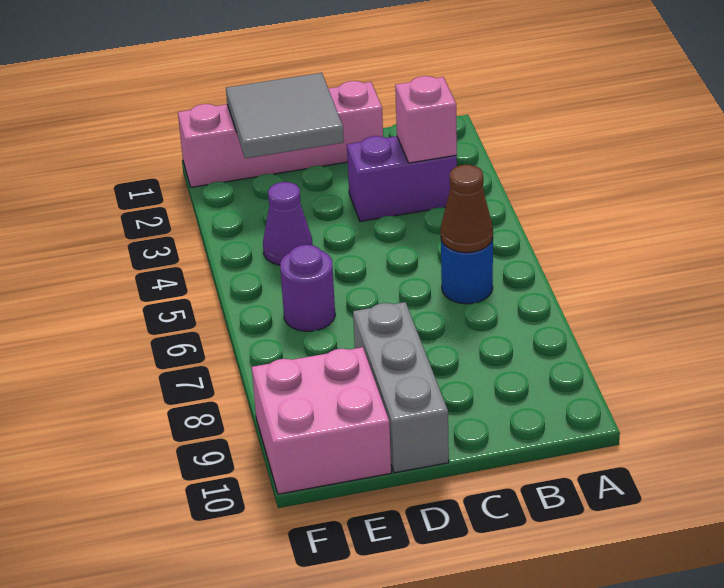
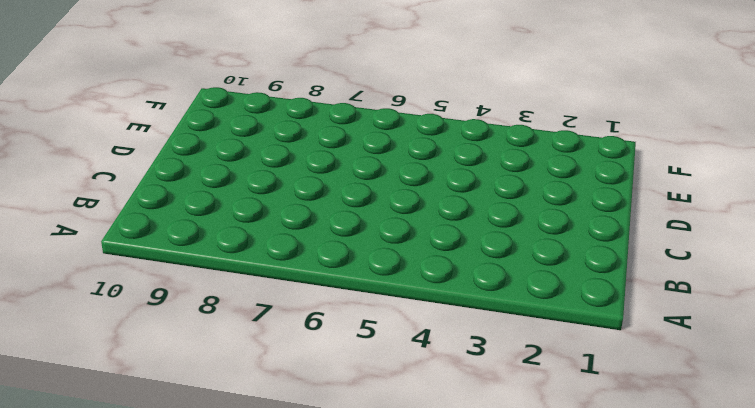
none -> purple 1x2 brick [347,136,457,222]
none -> blue 1x1 round brick [441,239,493,304]

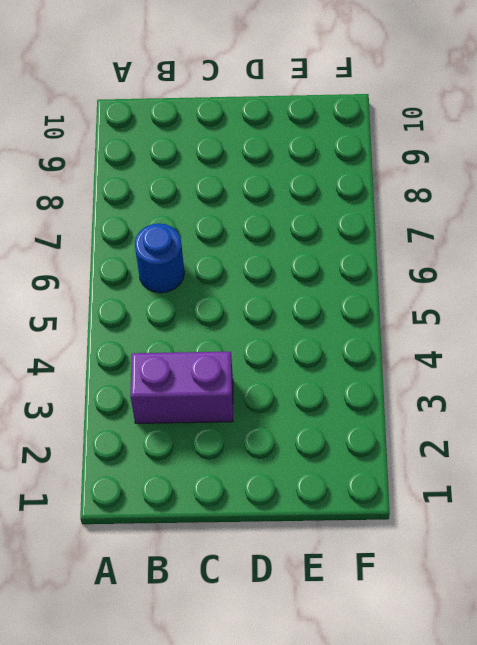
none -> pink 1x4 brick [178,81,383,187]
none -> grey 1x3 brick [353,302,449,473]

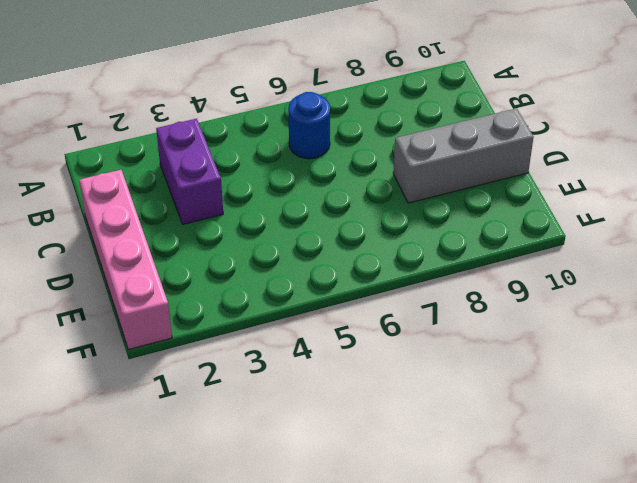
none -> purple 1x1 cone [263,182,313,265]
none -> purple 1x1 round brick [280,245,335,331]

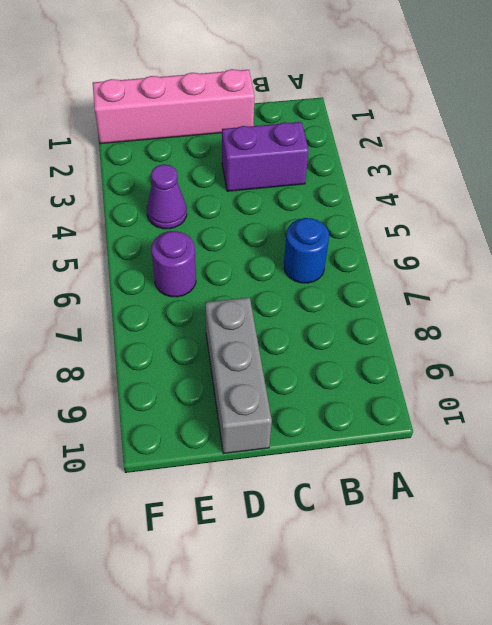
none -> pink 2x2 brick [252,347,391,494]
none -> pink 1x1 brick [395,76,457,163]

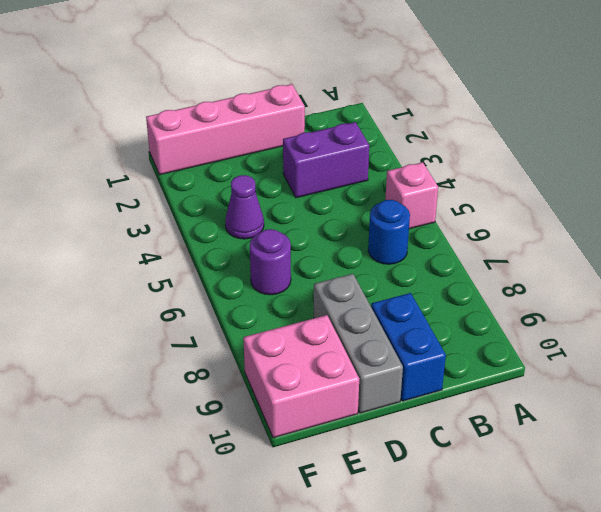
pink 1x1 brick [385,162,438,229] -> pink 1x1 brick moved to [395,76,457,163]
blue 1x2 brick [371,293,446,401] -> none
none -> brown 1x1 cone [441,165,493,253]
none -> grey 2x2 tile [226,73,344,158]

